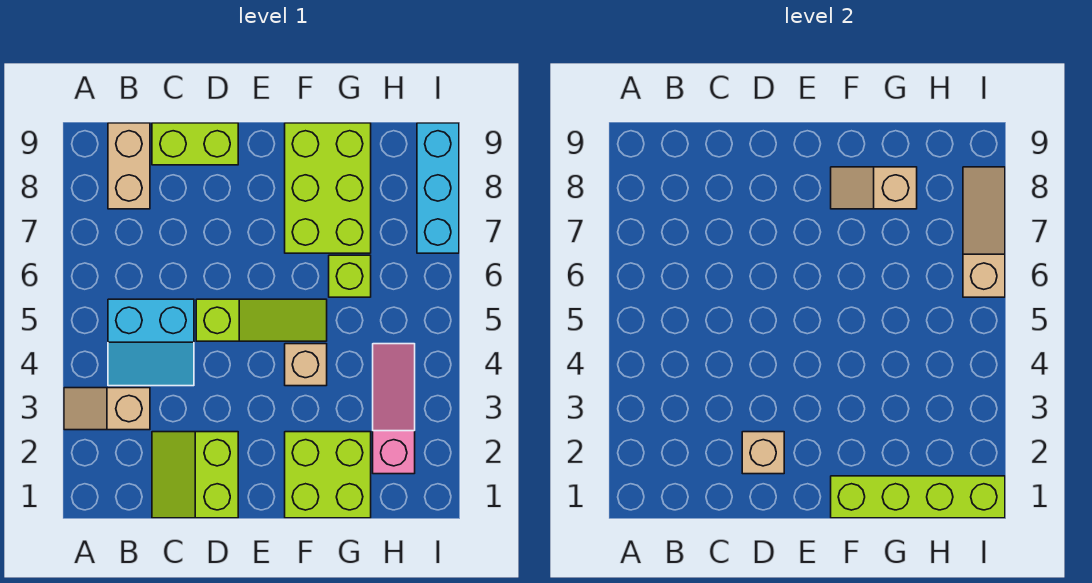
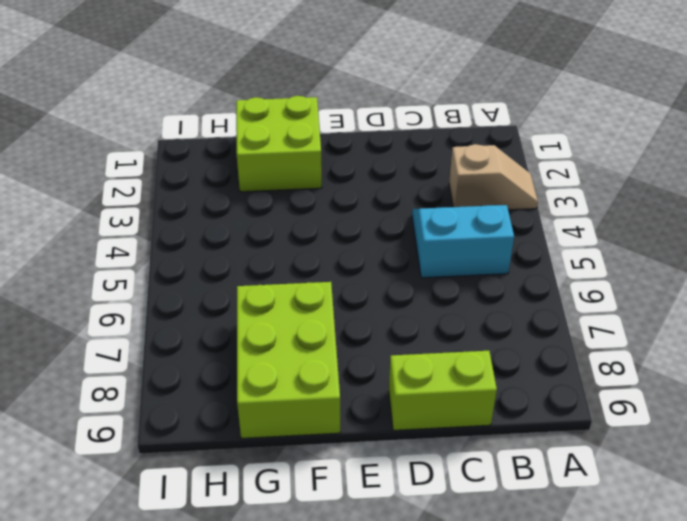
none -> tan 1x2 brick [108,123,150,209]
none -> lime 2x2 slope [152,432,238,518]
none -> lime 1x3 slope [196,299,327,341]

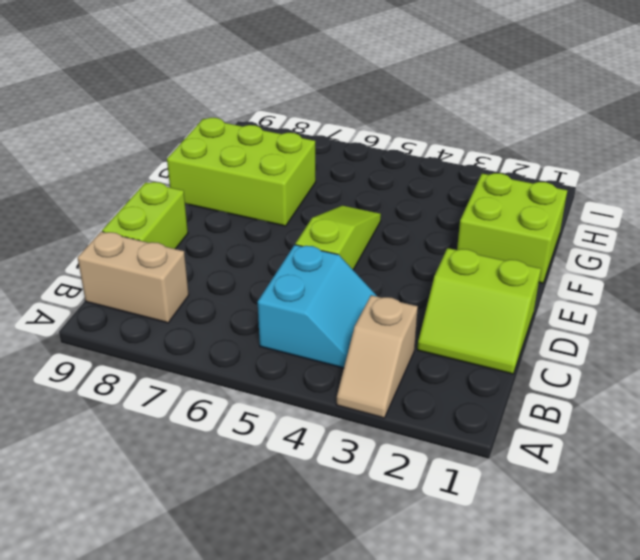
none -> tan 1x1 brick [285,344,327,386]
none -> lime 1x1 brick [329,255,371,297]
none -> pink 1x3 slope [373,344,415,474]

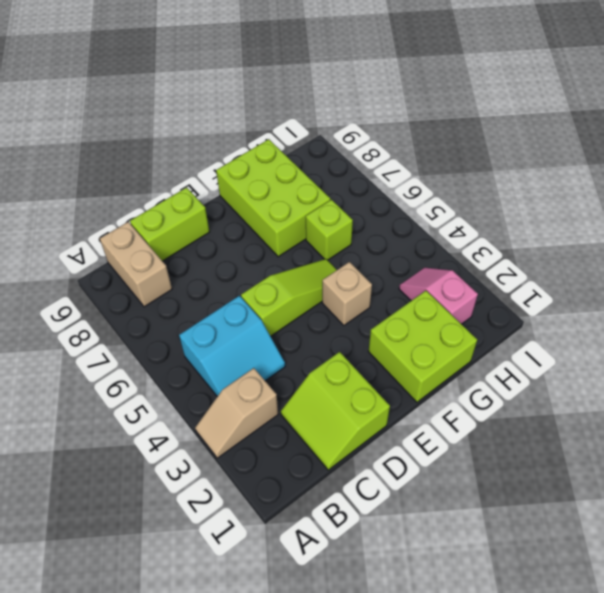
pink 1x2 slope [399,267,478,324] -> pink 1x3 slope [373,344,415,474]
none -> cyan 1x3 brick [417,123,459,253]
none -> tan 1x1 brick [742,432,784,474]
none -> lime 1x4 brick [831,476,1005,518]

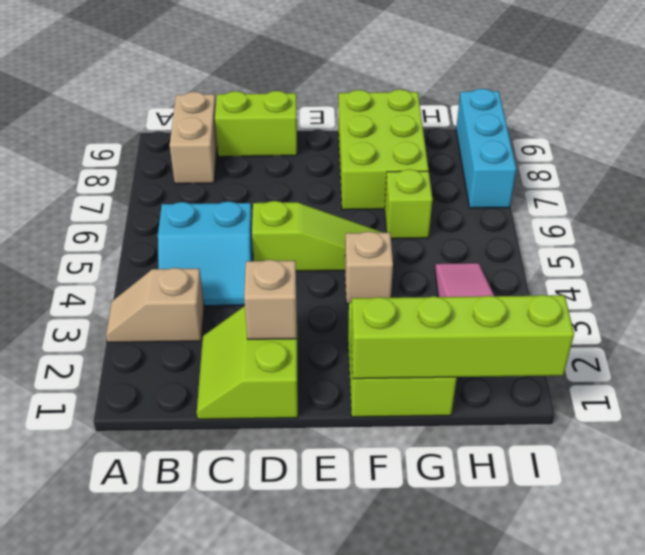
none -> tan 1x2 slope [831,167,917,209]
none -> tan 1x3 slope [963,167,1005,297]

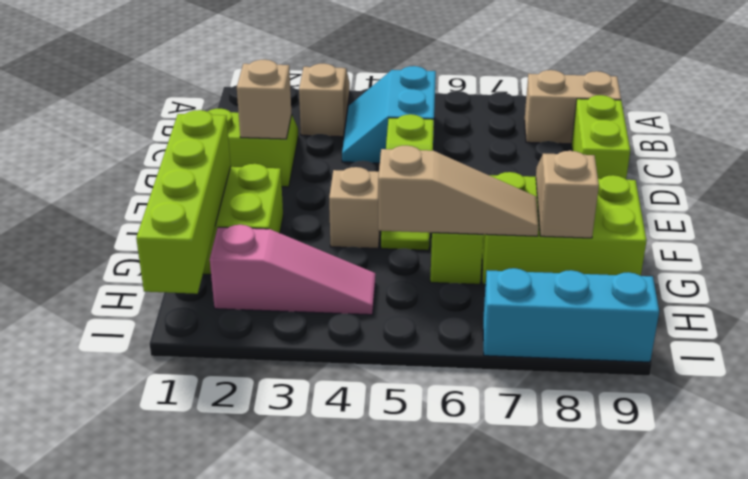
tan 1x3 slope [378,146,539,236] -> tan 1x3 slope moved to [963,167,1005,297]

